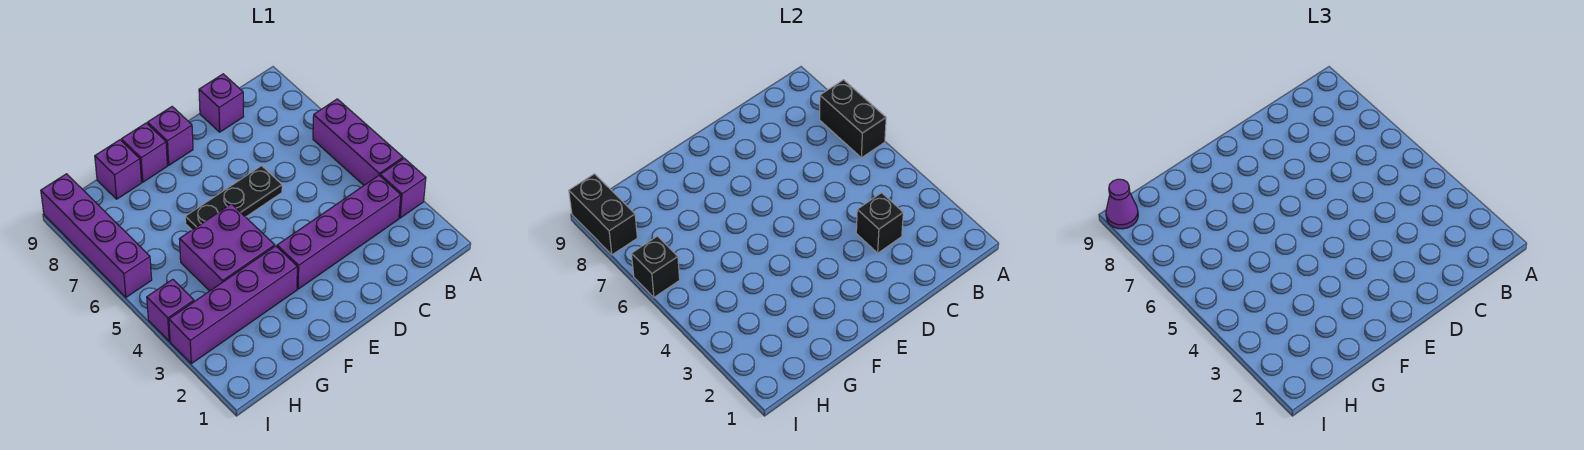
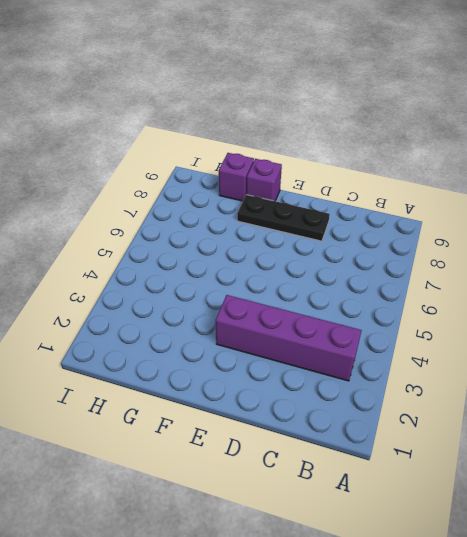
black 1x3 plate [237,195,330,241] -> black 1x3 plate moved to [185,166,282,230]
none -> purple 1x1 brick [380,158,426,218]
none -> purple 1x3 brick [313,99,403,185]
none -> purple 1x1 brick [199,74,244,132]

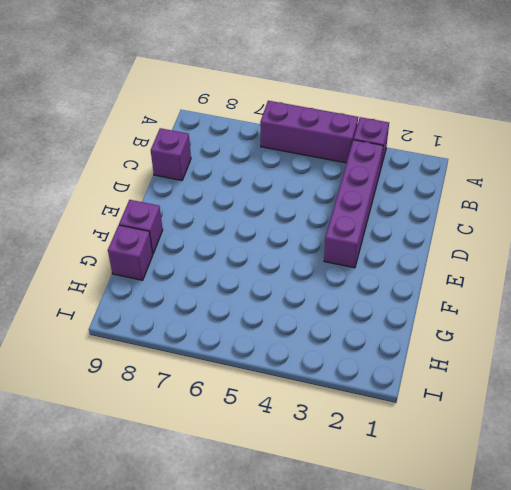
none -> black 1x3 plate [185,166,282,230]
none -> purple 1x1 brick [148,107,193,165]
none -> purple 1x4 brick [169,246,297,364]

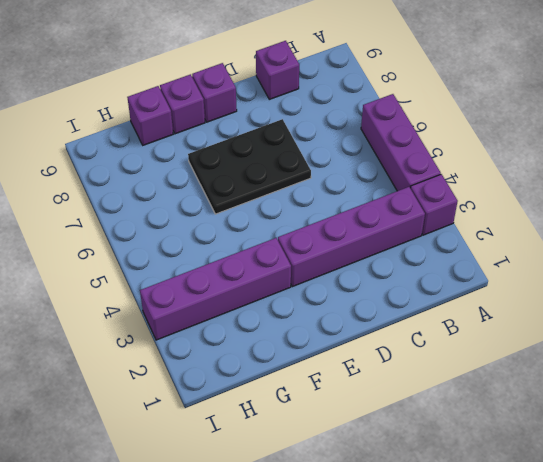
black 2x3 plate [188,119,311,214] -> black 1x3 plate [185,166,282,230]
none -> purple 2x2 brick [179,204,275,291]
none -> purple 1x1 brick [147,279,194,341]
none -> purple 1x4 brick [41,174,152,297]

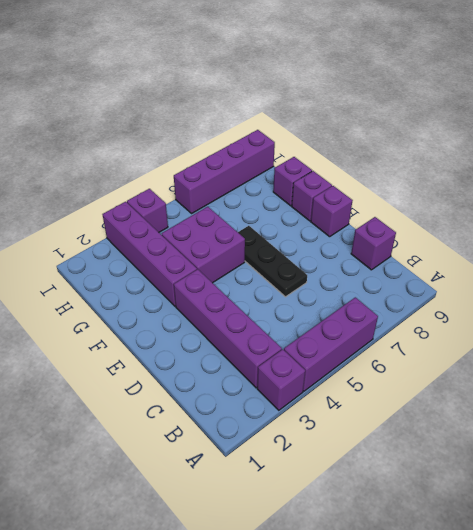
none -> black 1x2 brick [820,80,886,158]
none -> black 1x1 brick [856,193,903,253]
none -> black 1x1 brick [632,236,680,297]

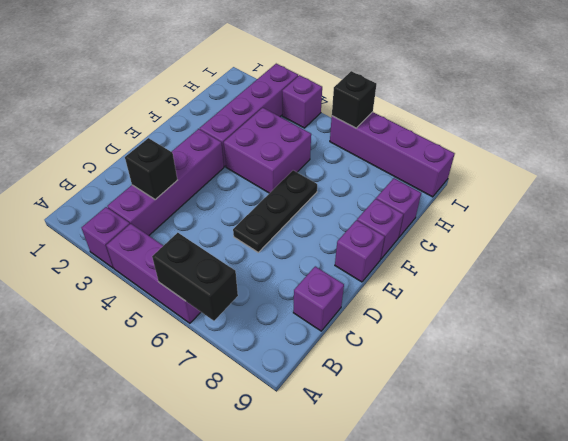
none -> black 1x2 brick [569,174,637,255]
none -> purple 1x1 cone [1106,179,1138,229]

